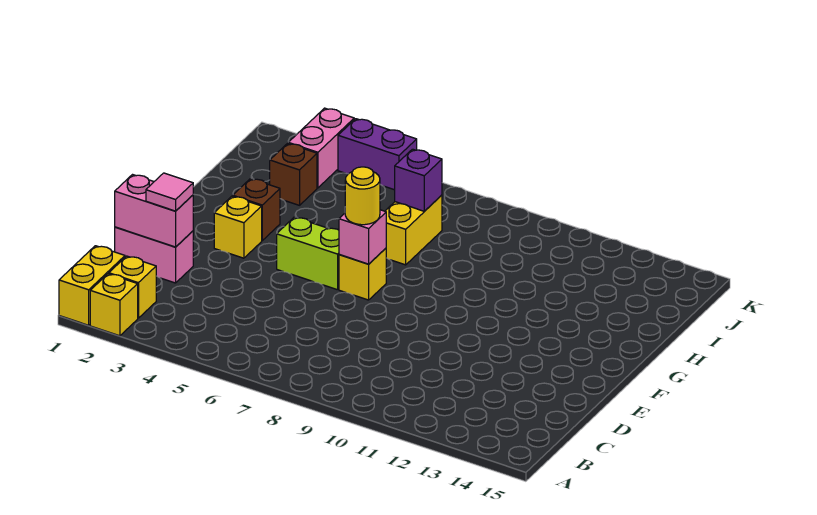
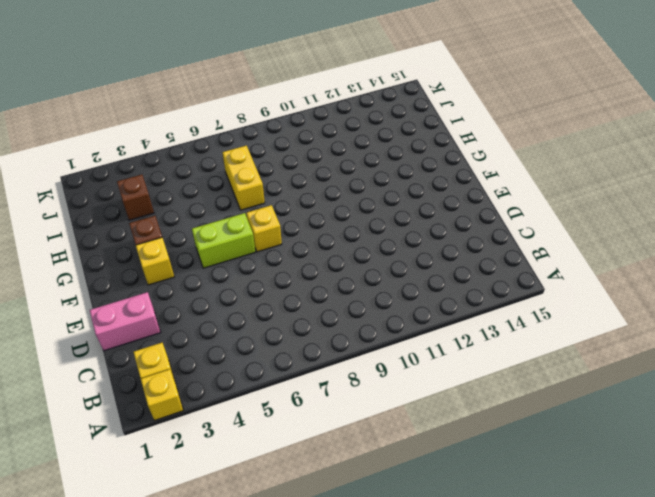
none -> yellow 1x2 brick [59,246,125,325]
none -> pink 1x2 brick [288,108,354,188]
none -> purple 1x2 brick [338,119,417,190]

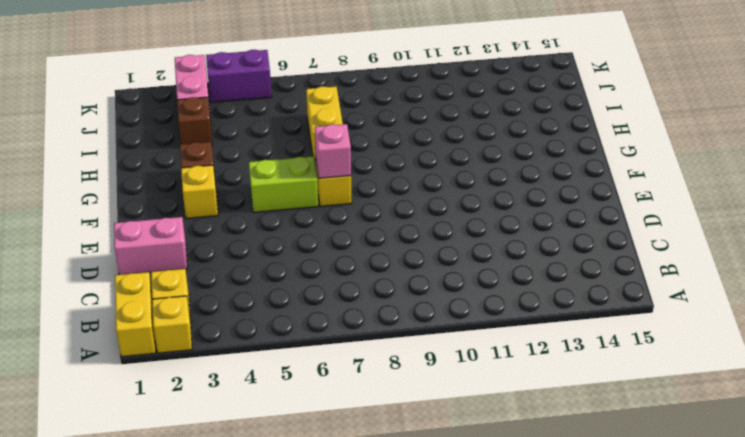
none -> pink 1x2 brick [115,175,193,247]
none -> purple 1x1 brick [395,149,442,211]
none -> pink 1x1 tile [146,173,193,211]

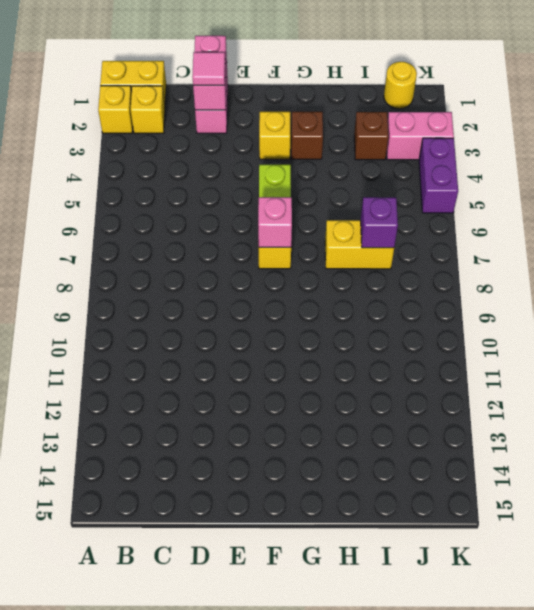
yellow 1x1 round brick [384,62,417,109] -> yellow 1x1 round brick moved to [345,167,380,225]

